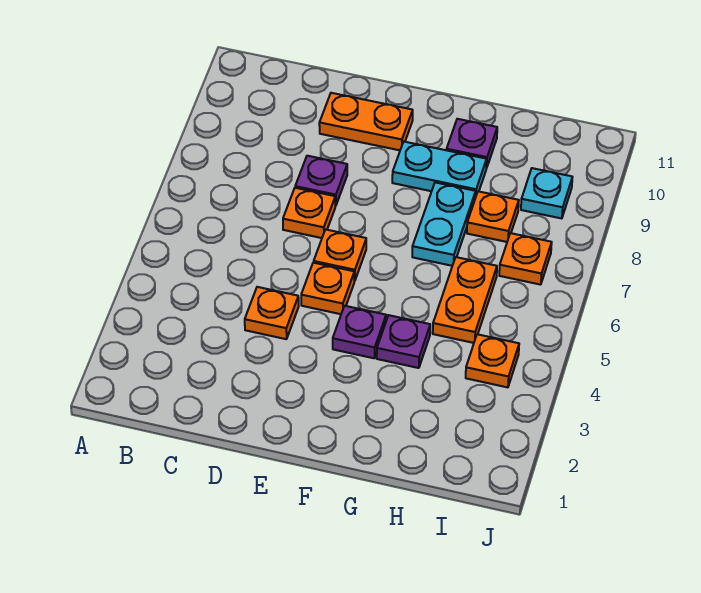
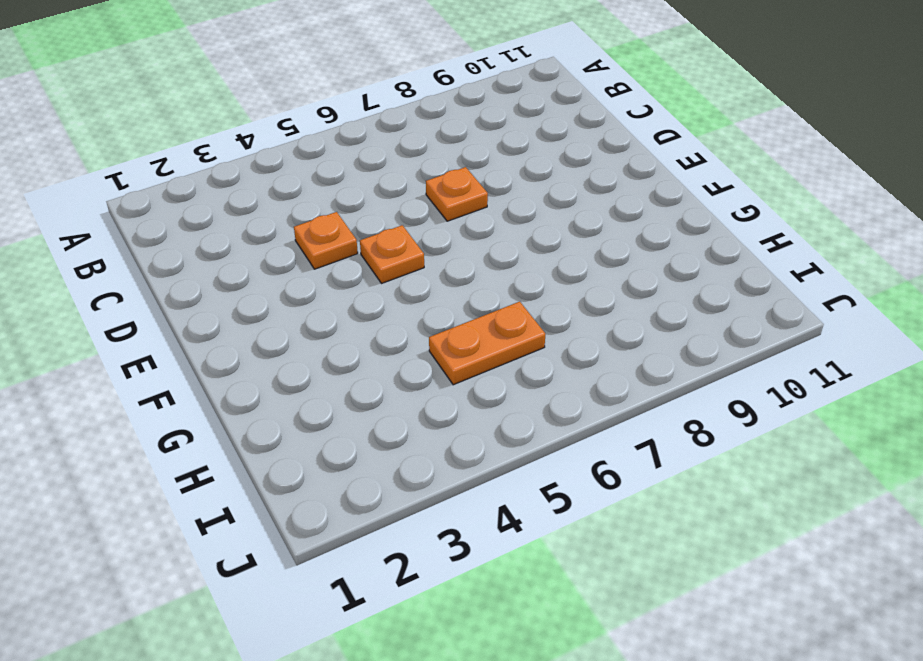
none -> purple 1x1 plate [295,156,347,206]
none -> orange 1x2 plate [319,93,413,150]
none -> orange 1x1 plate [314,229,366,281]

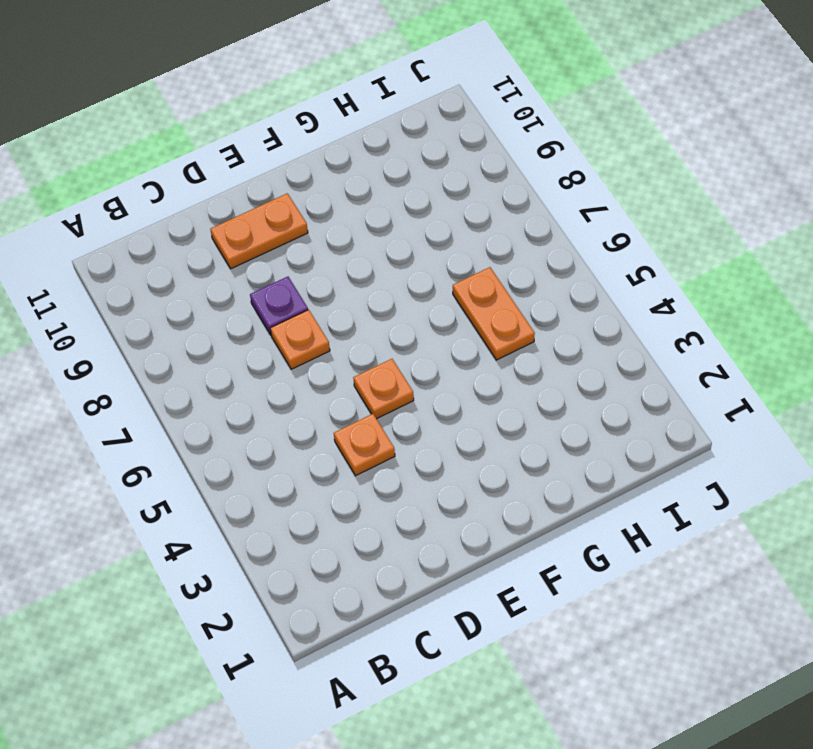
none -> orange 1x1 plate [314,229,366,281]
none -> purple 1x1 plate [333,306,386,358]
none -> cyan 1x2 plate [392,142,487,198]

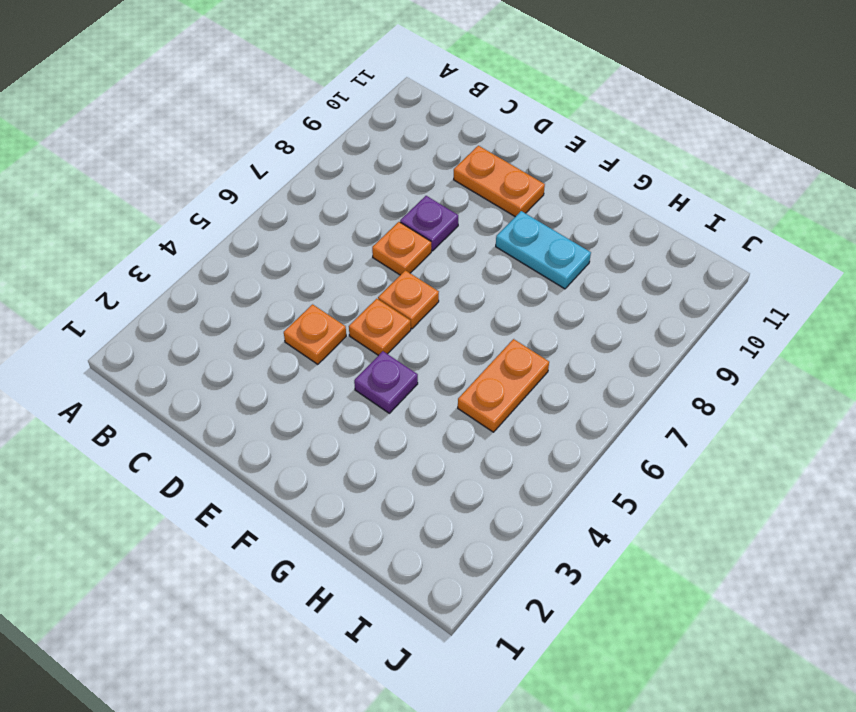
none -> purple 1x1 plate [377,315,430,368]
none -> cyan 1x2 plate [412,182,476,266]
none -> purple 1x1 plate [447,119,497,168]

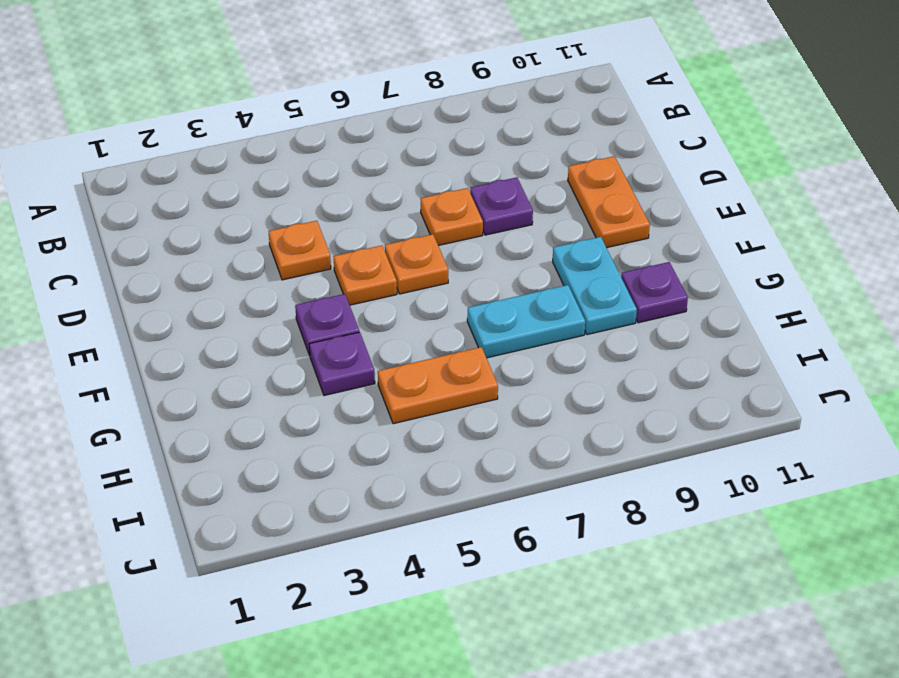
none -> orange 1x1 plate [467,191,519,242]
none -> orange 1x1 plate [466,334,519,387]
none -> orange 1x1 plate [499,233,552,285]

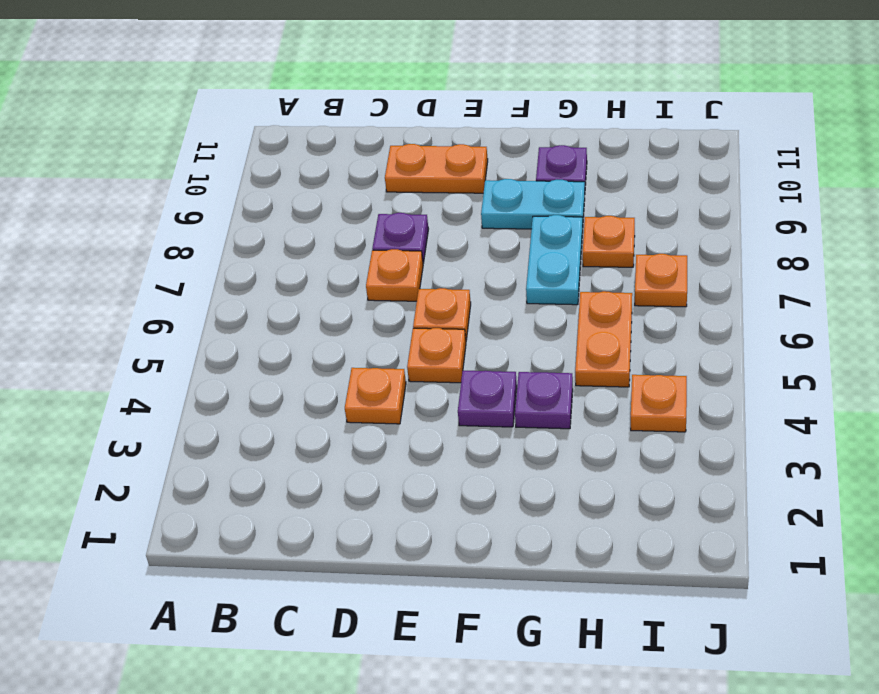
none -> cyan 1x1 plate [521,168,572,219]

